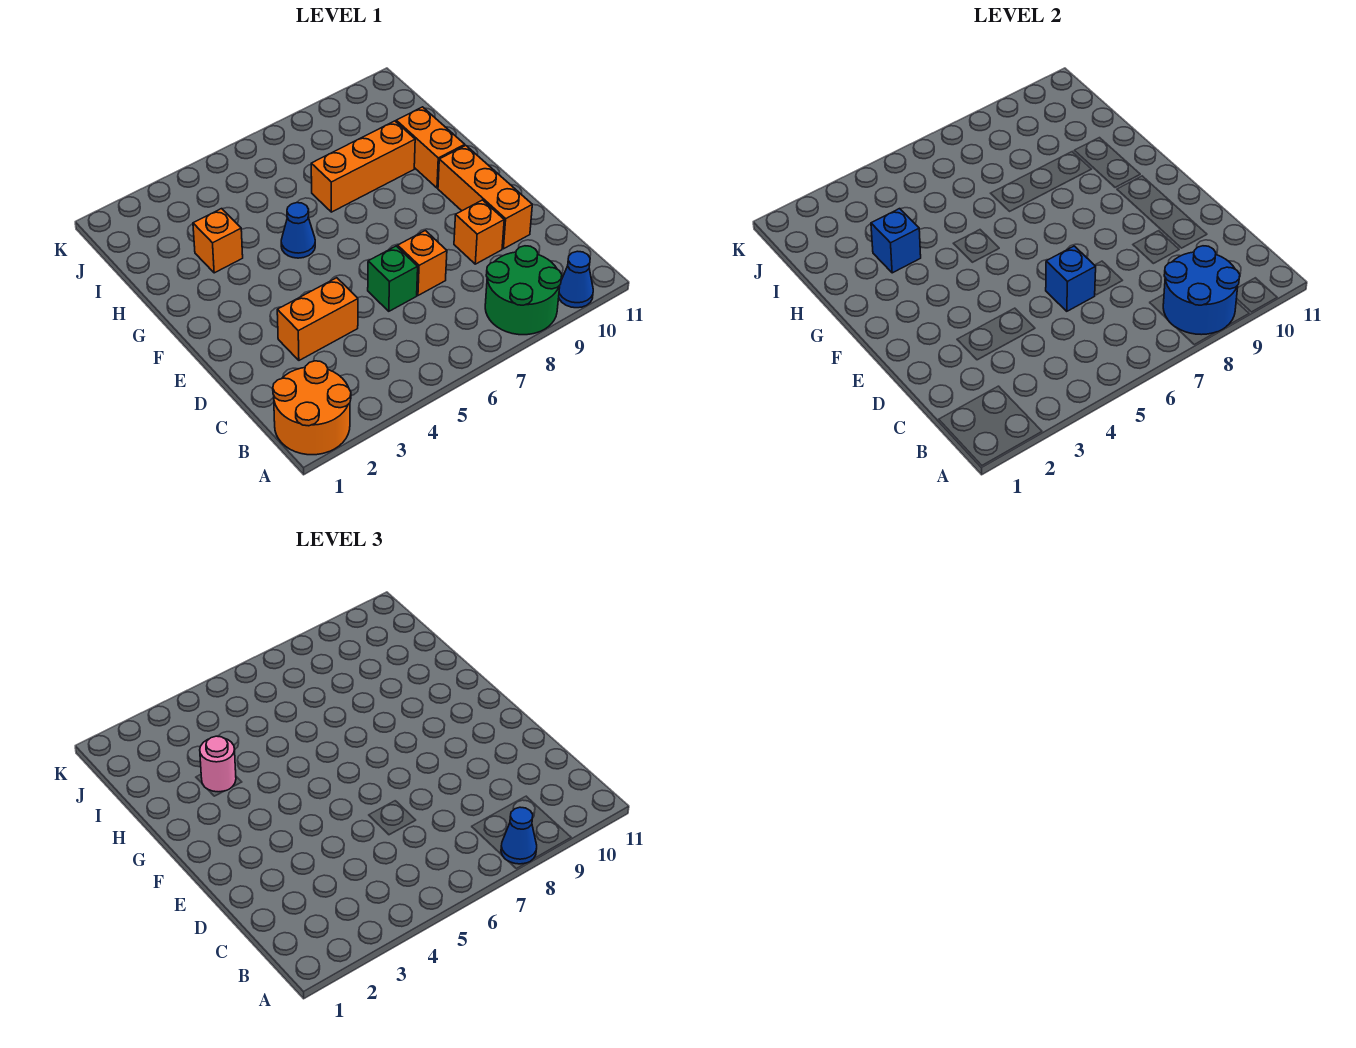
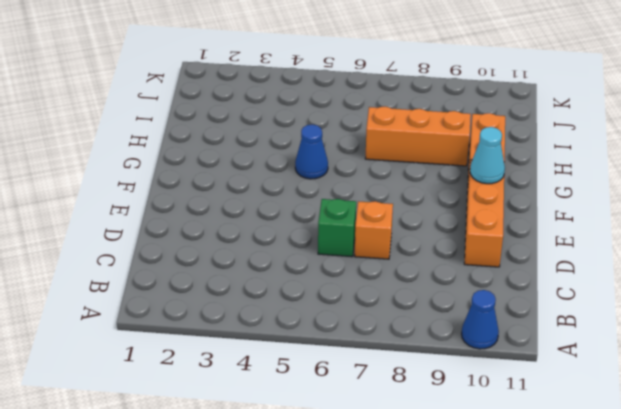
cyan 1x1 cone [470,127,505,184] -> none
none -> orange 2x2 round brick [273,361,351,455]
none -> green 2x2 round brick [485,246,562,335]
none -> orange 1x2 brick [277,278,358,360]

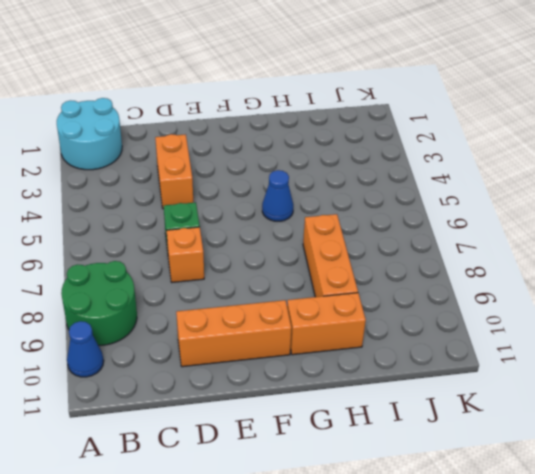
cyan 2x2 round brick [57,98,122,170] -> orange 2x2 round brick [273,361,351,455]
none -> orange 1x1 brick [454,200,504,264]
none -> orange 1x1 brick [193,209,243,273]
none -> blue 2x2 round brick [1163,246,1240,335]

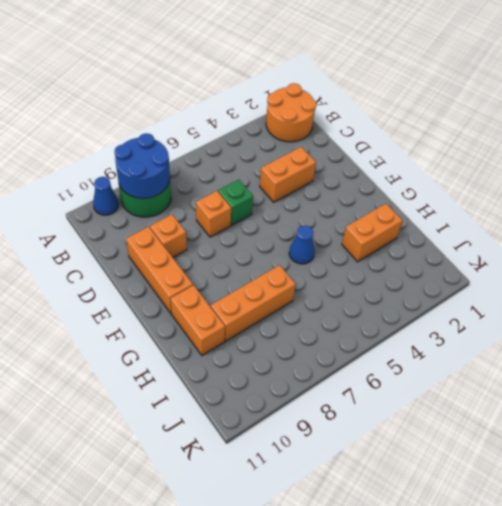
orange 1x2 brick [342,204,403,262] -> orange 1x1 brick [193,209,243,273]
none -> blue 1x1 brick [1046,246,1096,311]
none -> blue 1x1 brick [871,209,921,273]
none -> blue 1x1 cone [501,807,537,864]

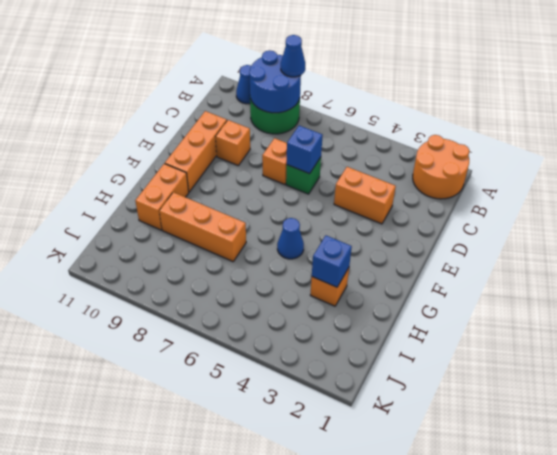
none -> pink 1x1 round brick [200,736,236,792]

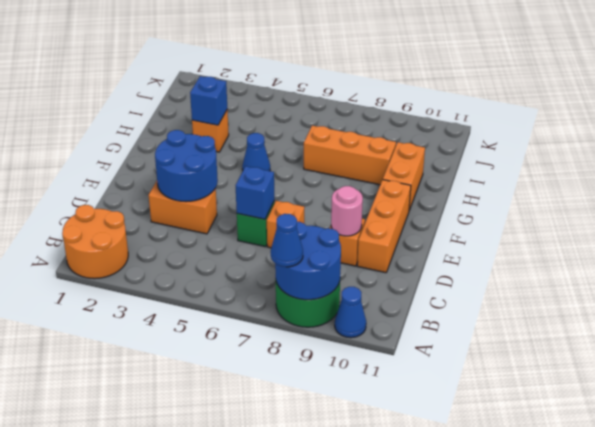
blue 2x2 round brick [155,130,218,202] -> none
pink 1x1 round brick [331,186,363,236] -> pink 1x1 round brick moved to [200,736,236,792]

